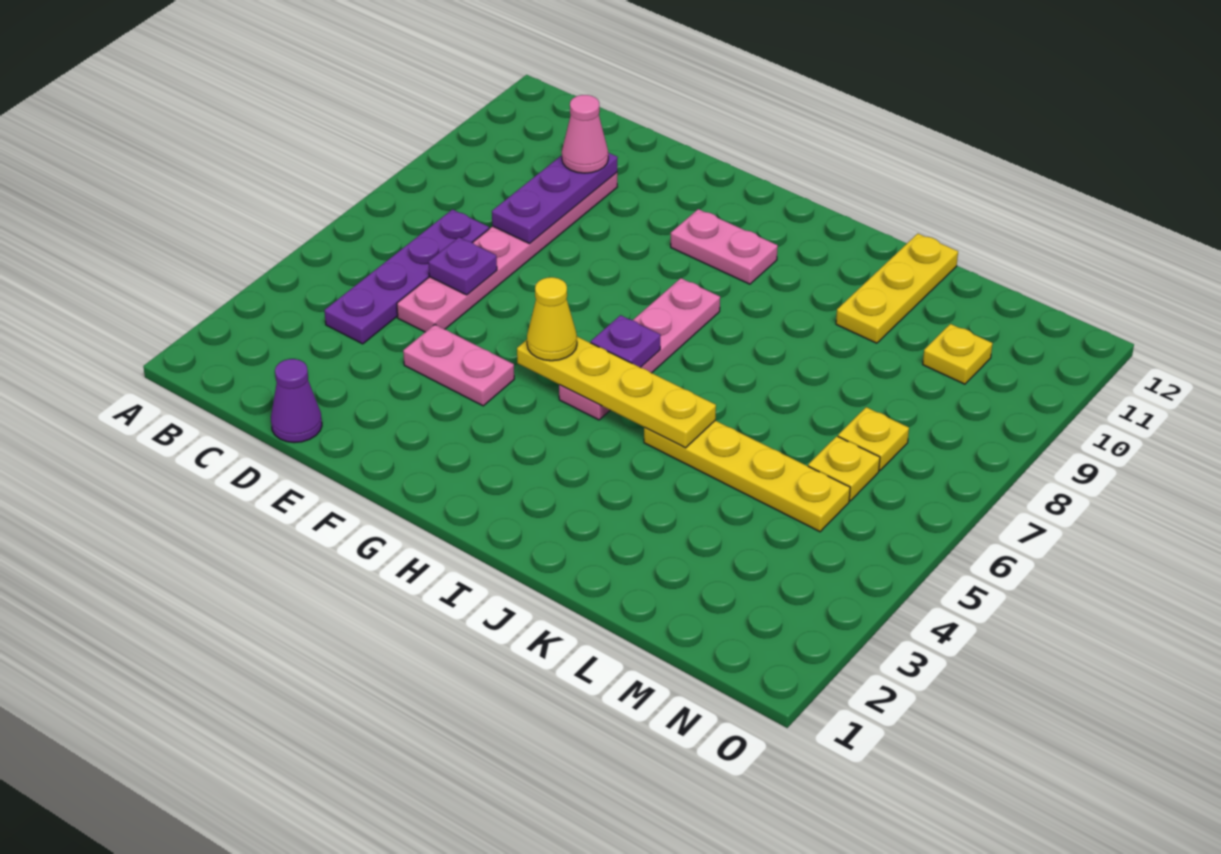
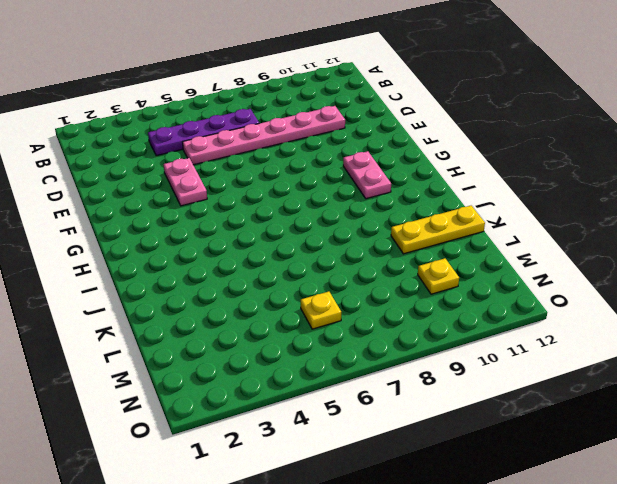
none -> purple 1x1 cone [271,359,322,443]
none -> pink 1x4 plate [559,278,720,420]
none -> yellow 1x4 plate [644,420,850,532]

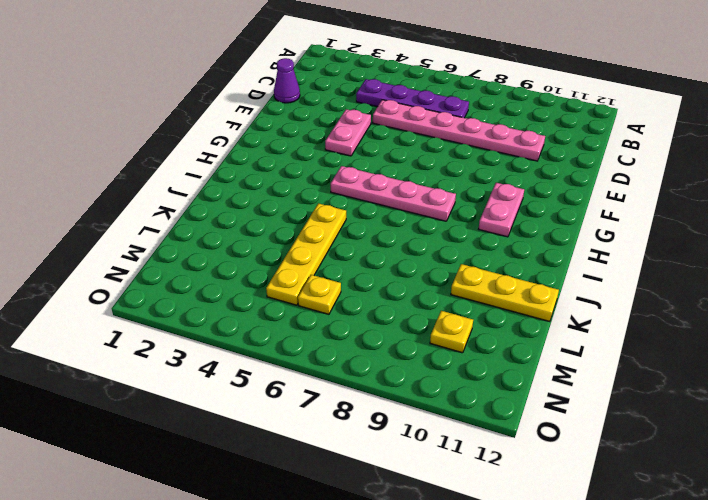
none -> yellow 1x1 plate [838,407,909,471]
none -> purple 1x1 plate [428,237,497,295]
none -> purple 1x3 plate [492,153,618,244]

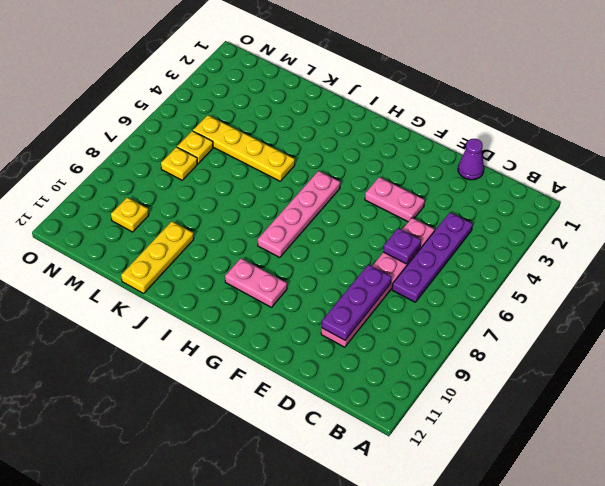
none -> yellow 1x4 plate [517,337,716,448]
none -> purple 1x1 plate [591,315,660,367]
none -> pink 1x1 cone [562,95,608,173]

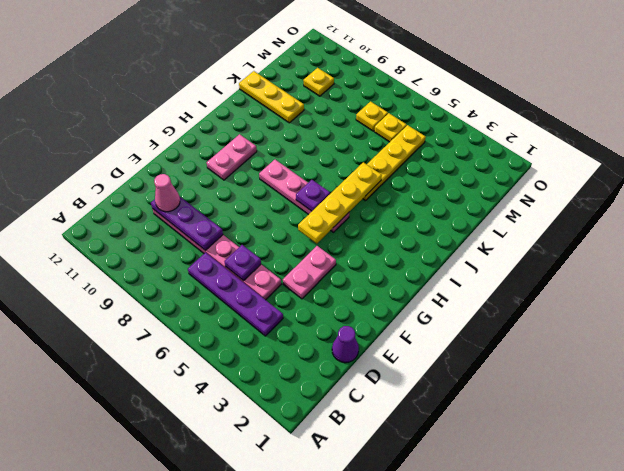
none -> yellow 1x1 cone [527,277,577,361]

